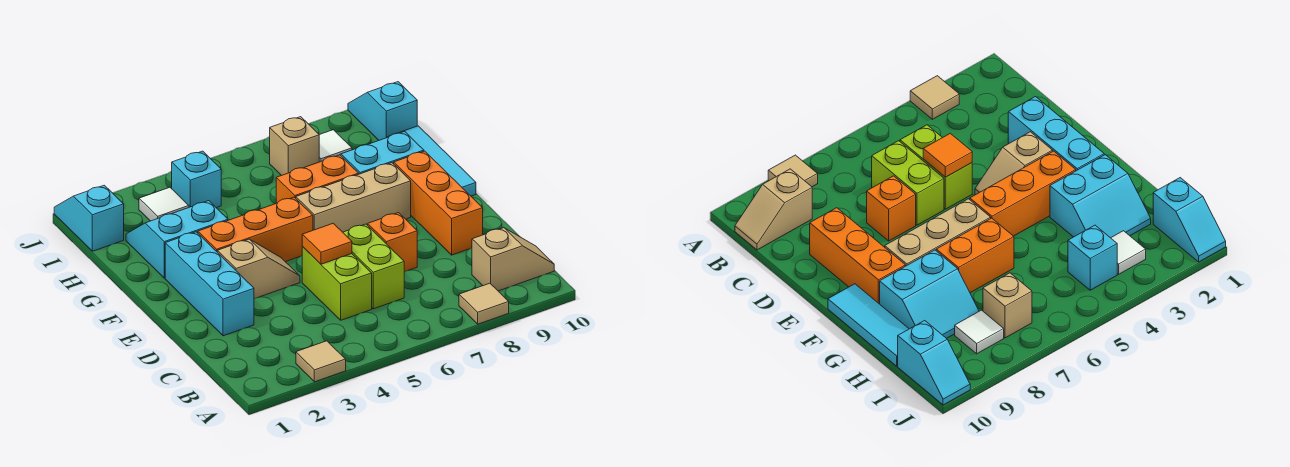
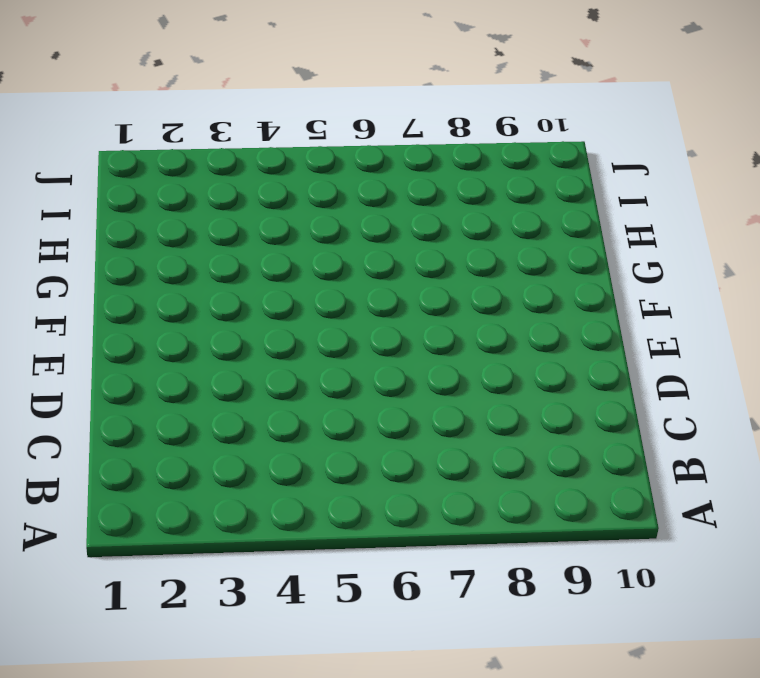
none -> tan 1x1 tile [296,341,346,382]
none -> tan 1x1 tile [459,283,509,324]
none -> tan 1x2 slope [472,228,554,291]

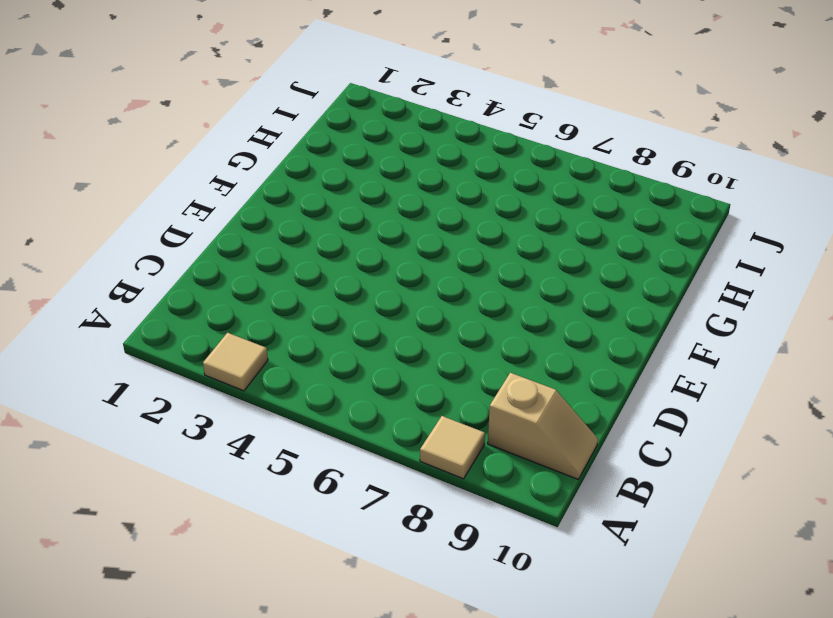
none -> lime 1x2 brick [302,247,372,320]
none -> lime 1x2 brick [343,224,404,309]
none -> cyan 1x3 brick [165,232,254,336]

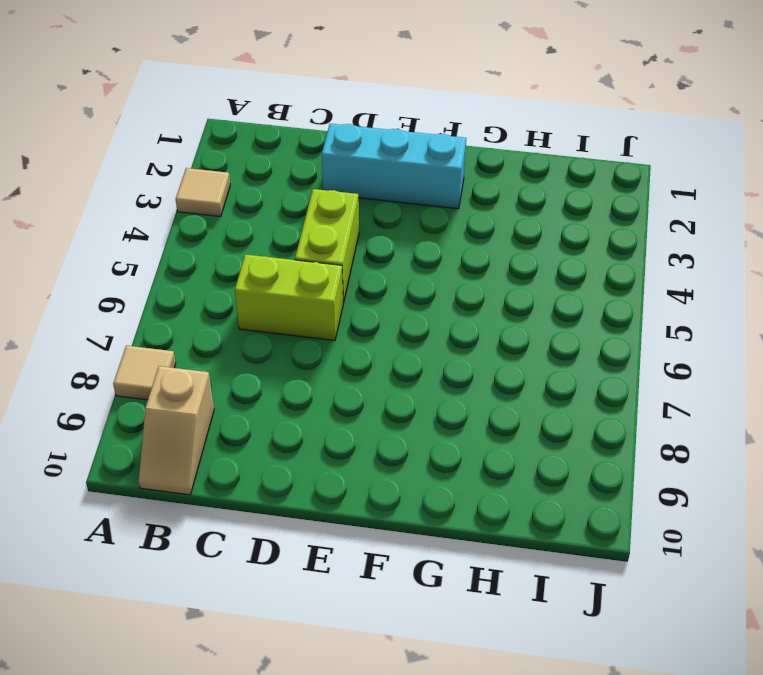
lime 1x2 brick [295,189,359,303] -> lime 1x2 brick turned to [302,247,372,320]
none -> orange 1x1 brick [368,213,417,272]
none -> orange 1x3 brick [394,151,483,255]
none -> tan 1x2 slope [217,239,300,299]

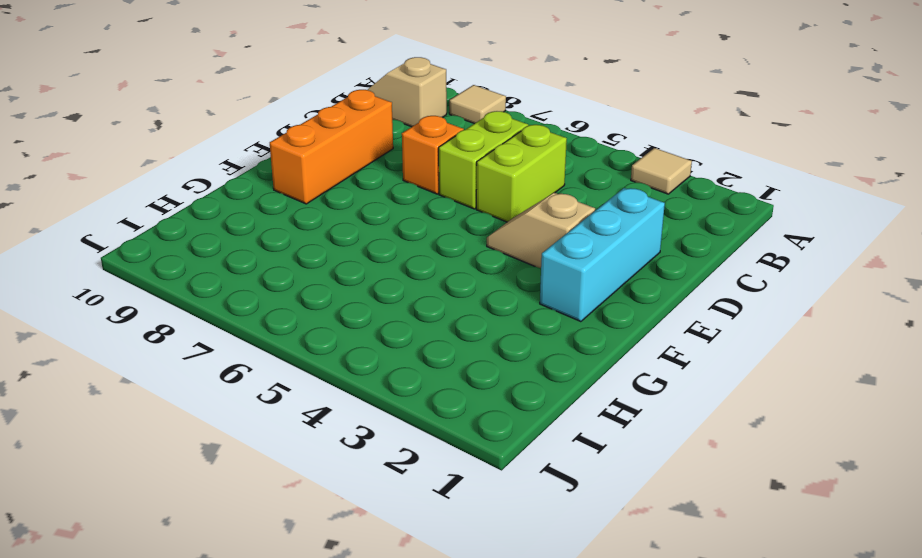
none -> orange 1x3 brick [198,197,313,262]
none -> tan 1x3 brick [296,163,411,232]
none -> cyan 1x3 tile [388,126,476,196]

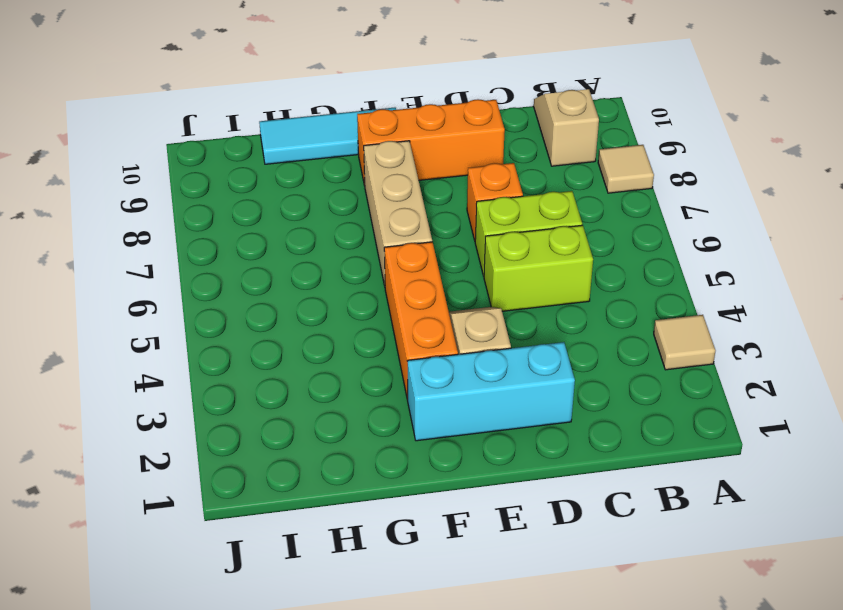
none -> cyan 2x2 slope [126,201,228,278]
none -> orange 1x2 brick [276,155,359,203]
none -> cyan 2x2 slope [340,132,424,174]

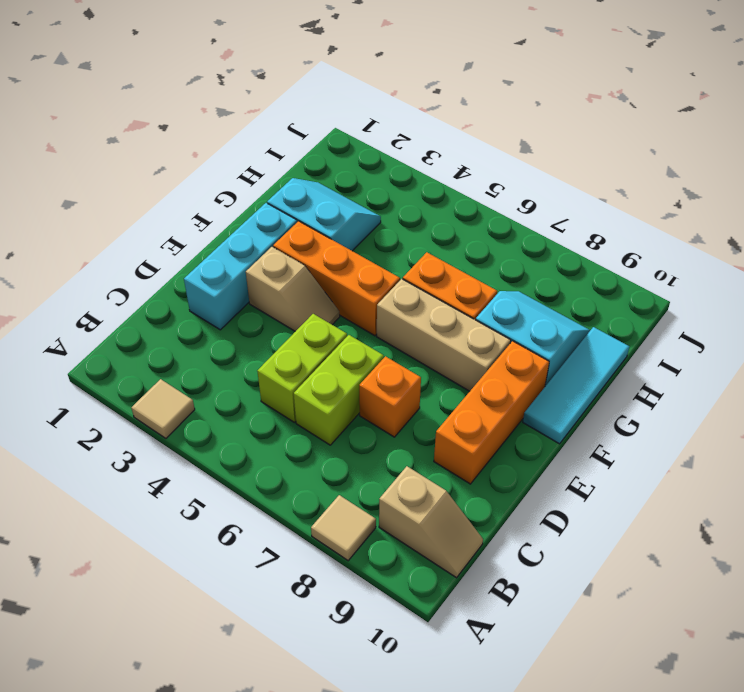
none -> cyan 1x2 slope [54,185,124,251]
none -> white 1x1 tile [139,187,189,221]
none -> cyan 1x1 brick [172,151,221,208]

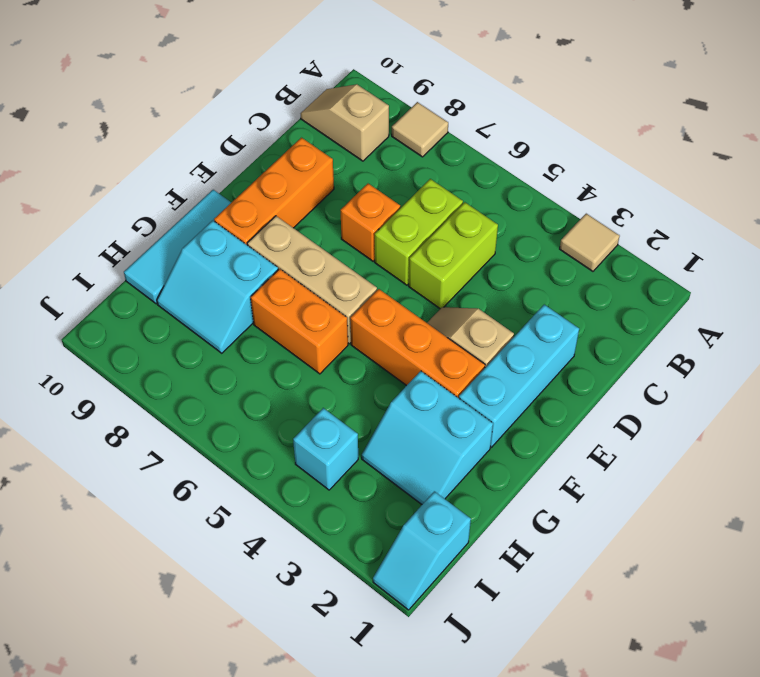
none -> white 1x1 tile [139,187,189,221]
none -> tan 1x1 brick [270,117,319,176]
none -> white 1x1 tile [319,130,352,162]

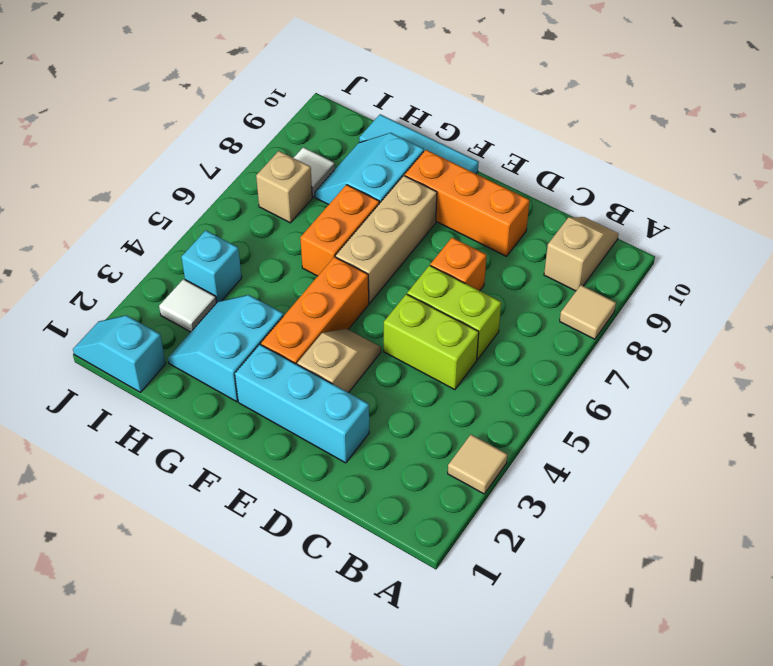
none -> cyan 1x2 slope [348,82,417,140]
none -> orange 1x1 tile [302,223,352,264]

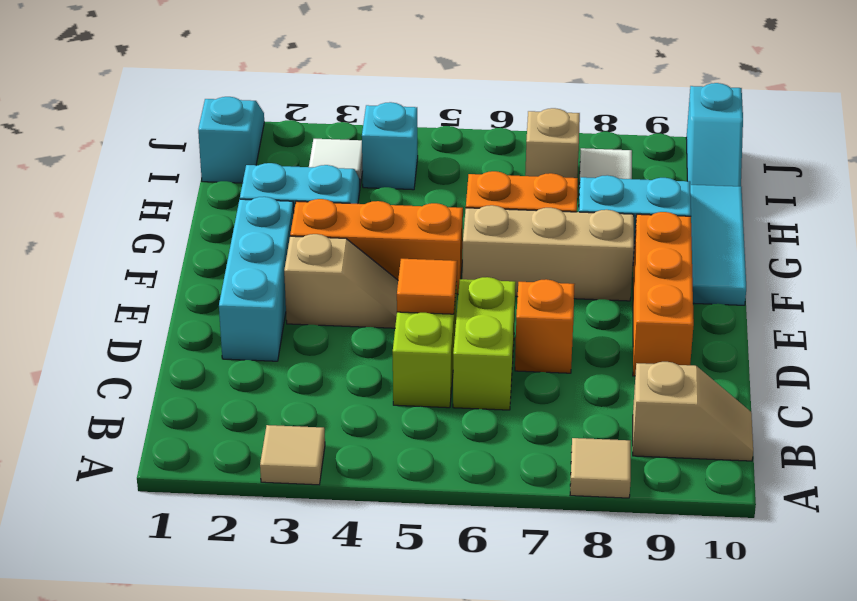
cyan 1x2 slope [686,83,743,186] -> cyan 1x2 slope turned to [348,82,417,140]

